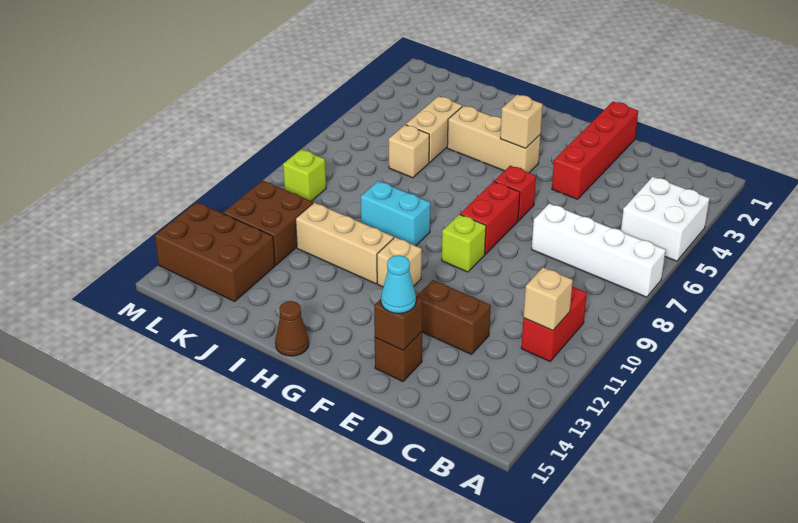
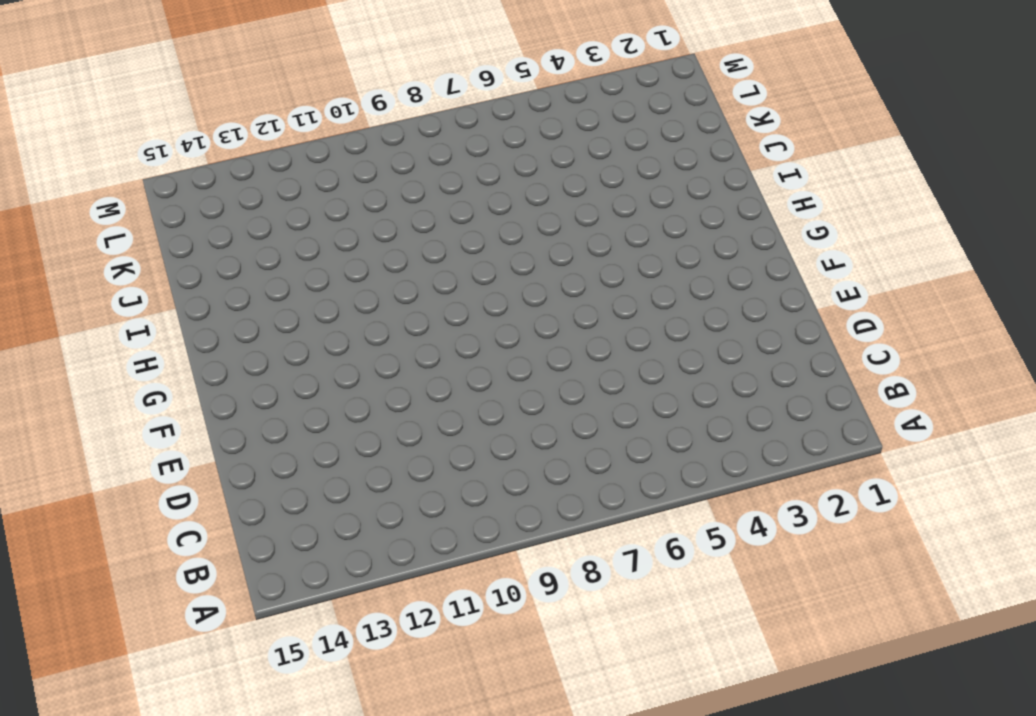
none -> white 2x2 brick [621,177,710,261]
none -> white 1x4 brick [532,204,666,297]
none -> red 1x2 brick [521,286,587,361]

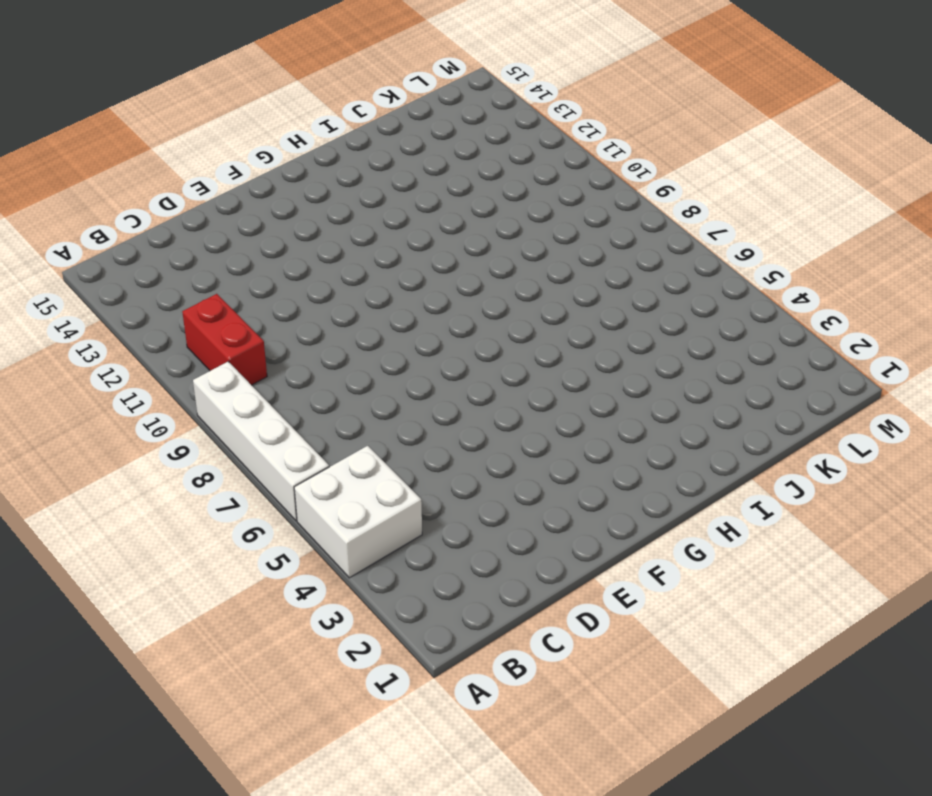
white 1x4 brick [193,362,329,521] -> white 1x4 brick turned to [532,204,666,297]
none -> brown 1x2 brick [417,280,491,354]
none -> red 1x4 brick [552,102,638,199]
none -> brown 1x1 brick [375,332,422,382]

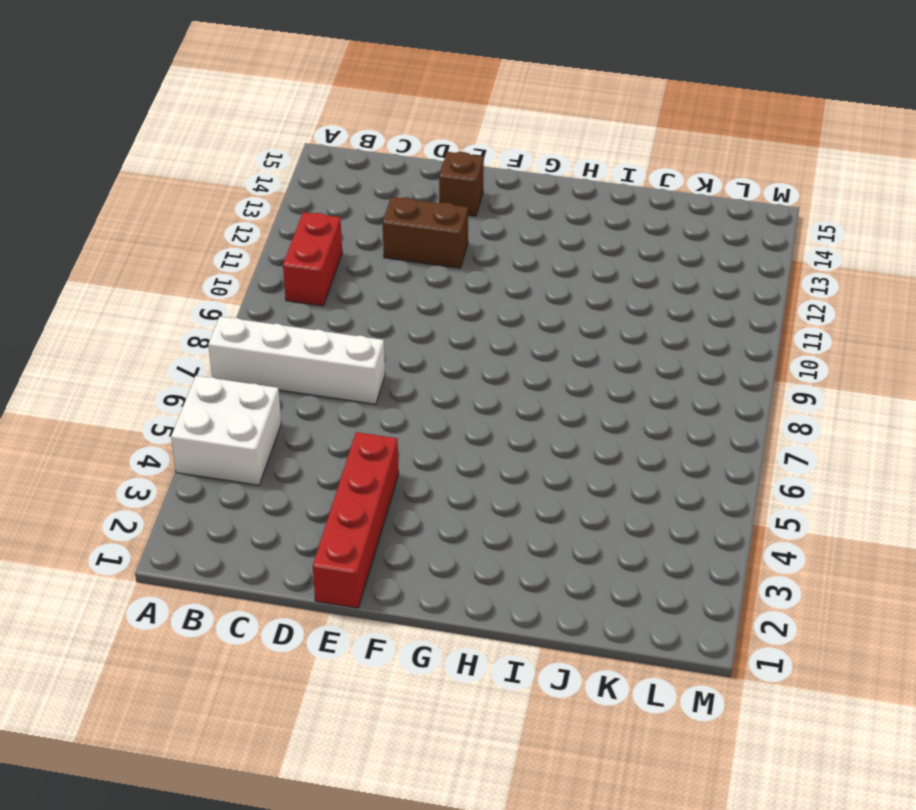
none -> red 1x1 brick [494,166,536,221]
none -> red 1x2 brick [460,181,520,254]
none -> lime 1x1 brick [442,214,486,272]

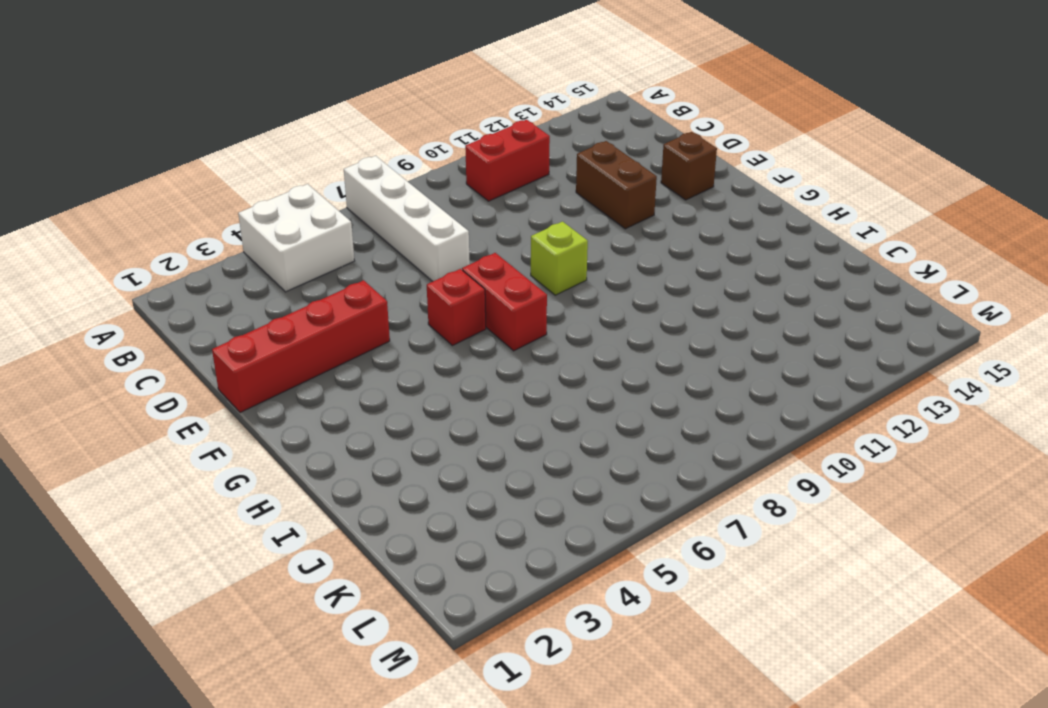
red 1x2 brick [462,253,547,351] -> red 1x2 brick turned to [460,181,520,254]
none -> tan 1x3 brick [447,106,540,173]
none -> tan 1x1 brick [377,237,422,287]
none -> cyan 1x2 brick [361,181,430,246]

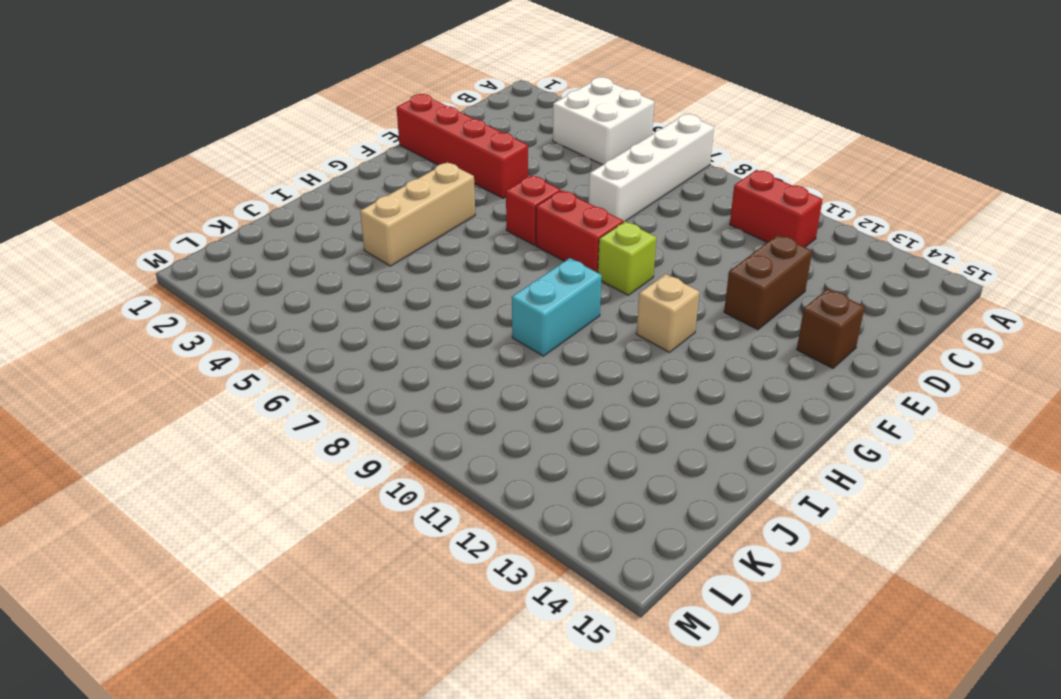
none -> tan 1x3 brick [296,203,394,284]
none -> brown 1x1 cone [275,301,309,356]
none -> tan 1x2 brick [406,96,462,163]

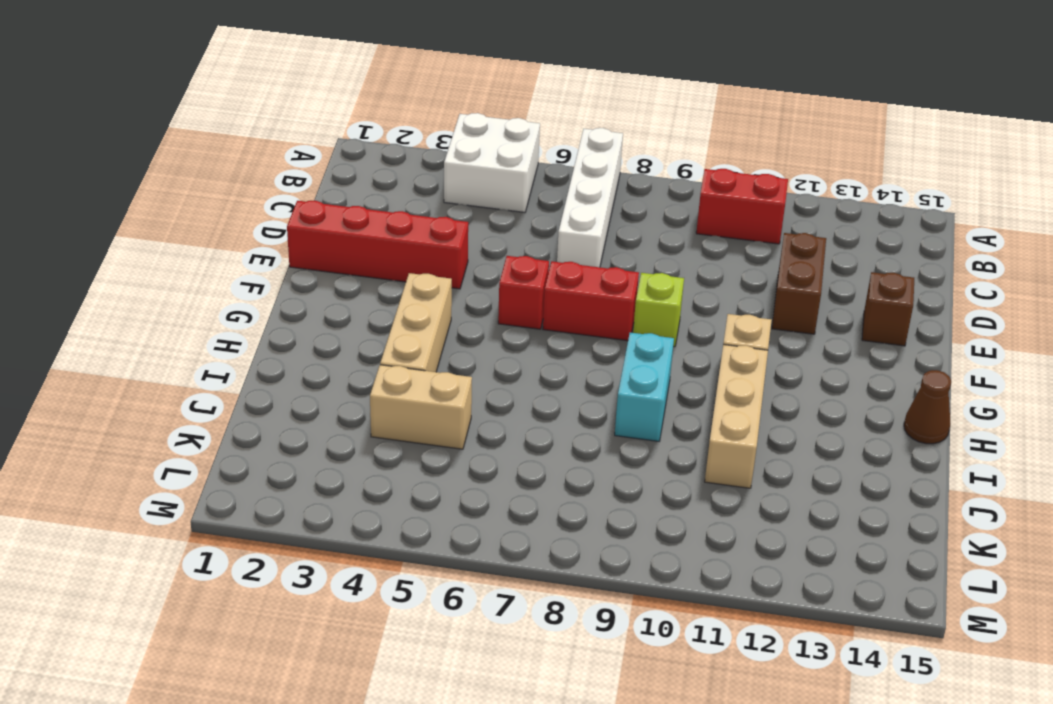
none -> tan 1x1 brick [389,125,429,178]
none -> brown 2x2 brick [223,180,313,265]
none -> brown 2x3 brick [155,202,275,301]

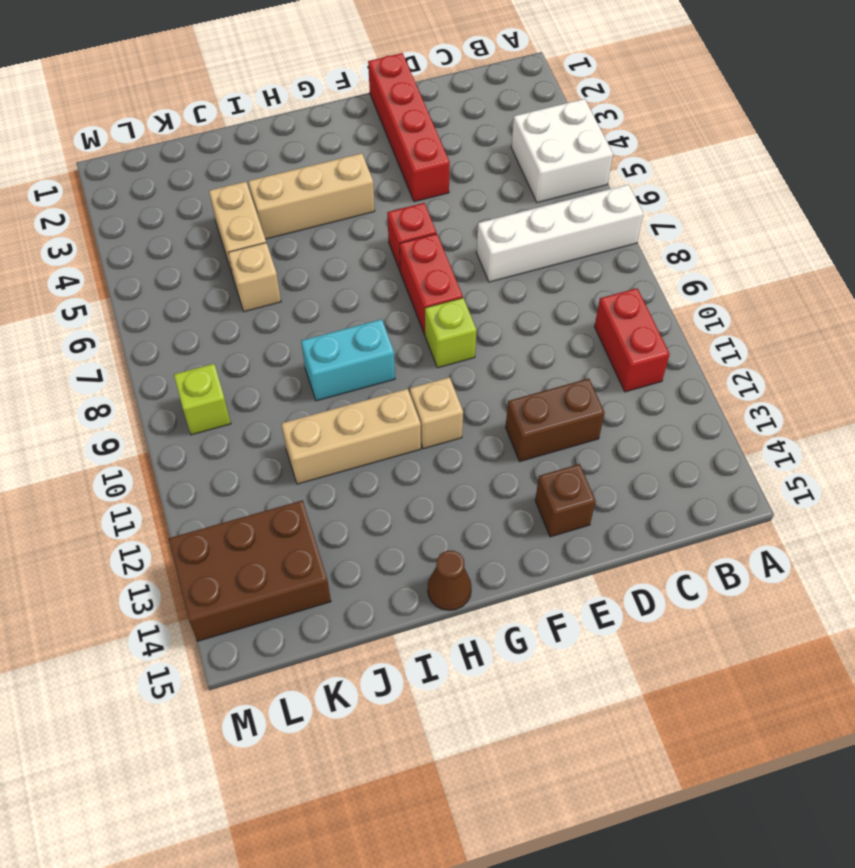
none -> brown 2x2 brick [223,180,313,265]
none -> tan 1x1 brick [523,267,573,331]
none -> brown 1x1 brick [374,296,423,350]

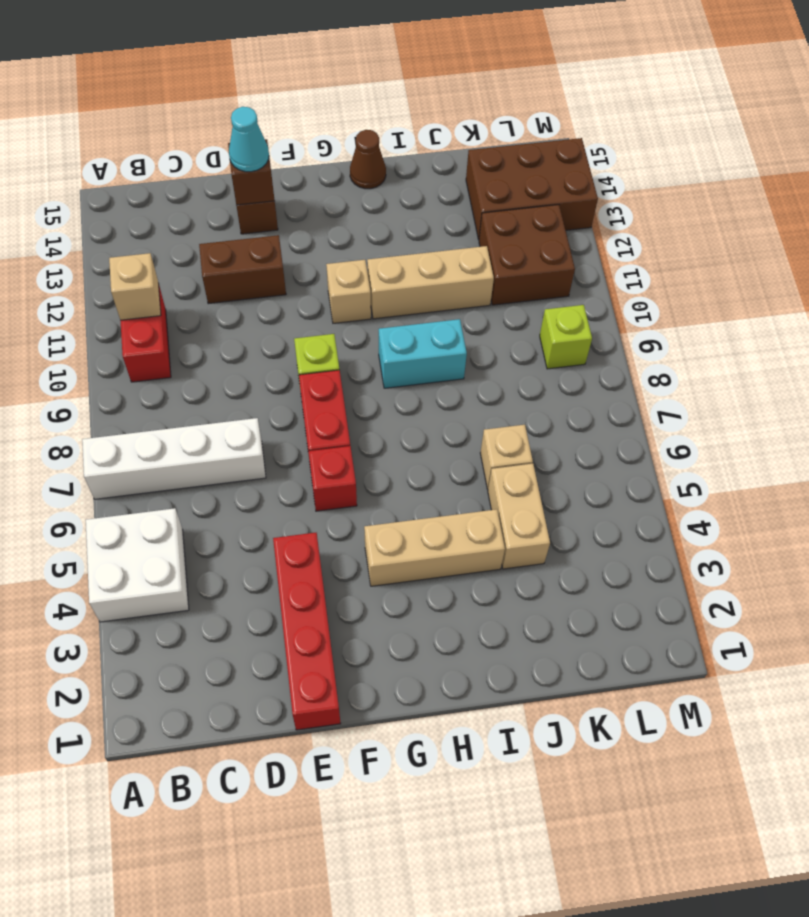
none -> tan 1x1 brick [500,95,543,148]

